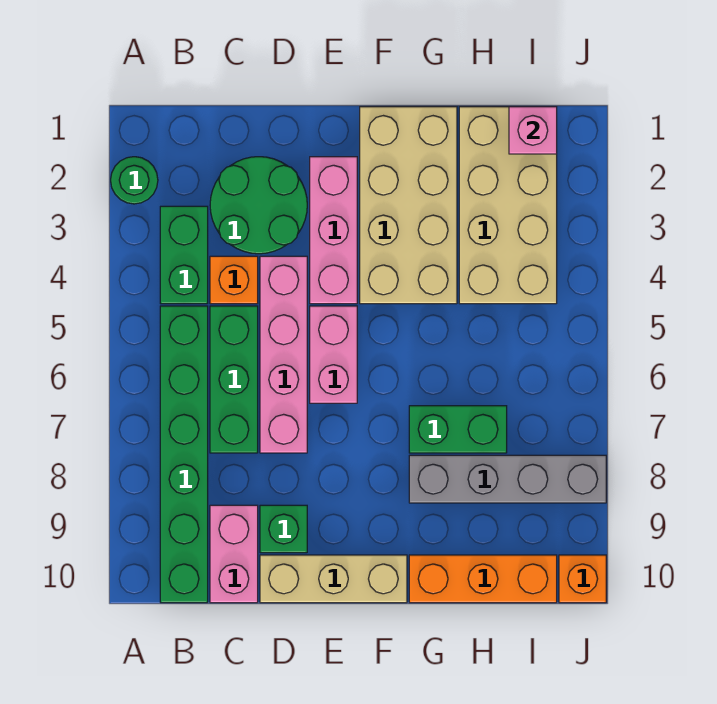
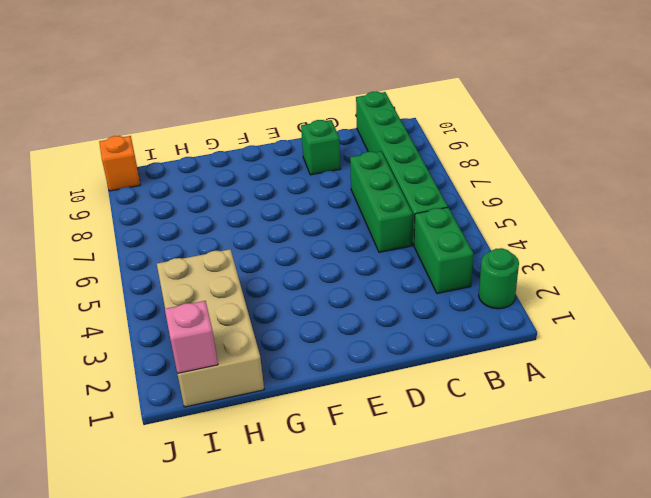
none -> green 2x2 round brick [210,157,307,254]
none -> orange 1x1 brick [210,256,258,304]
none -> pink 1x2 brick [210,505,258,603]

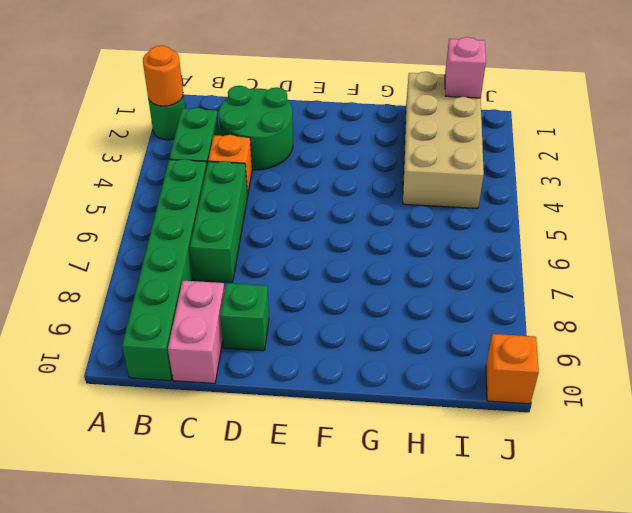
orange 1x1 round brick [143,46,183,106] -> none
none -> pink 1x4 brick [260,256,307,453]
none -> tan 1x3 brick [260,555,407,603]
none -> pink 1x3 brick [310,157,357,304]

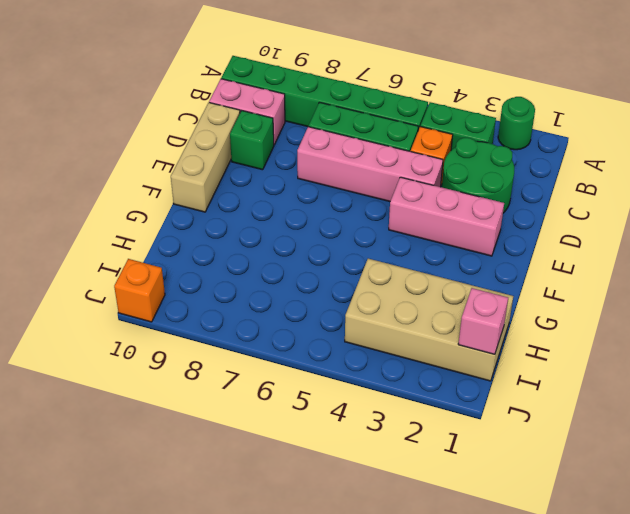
none -> pink 1x2 brick [310,306,357,403]
none -> tan 2x4 brick [360,107,457,304]
none -> green 1x2 brick [409,406,507,453]

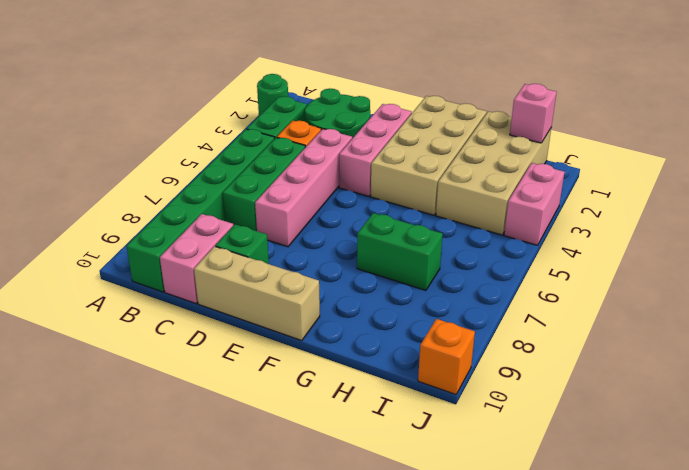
pink 1x2 brick [504,163,565,245] -> pink 1x2 brick moved to [310,306,357,403]
none -> grey 1x4 brick [409,455,606,503]
none -> orange 1x3 brick [409,555,557,603]

